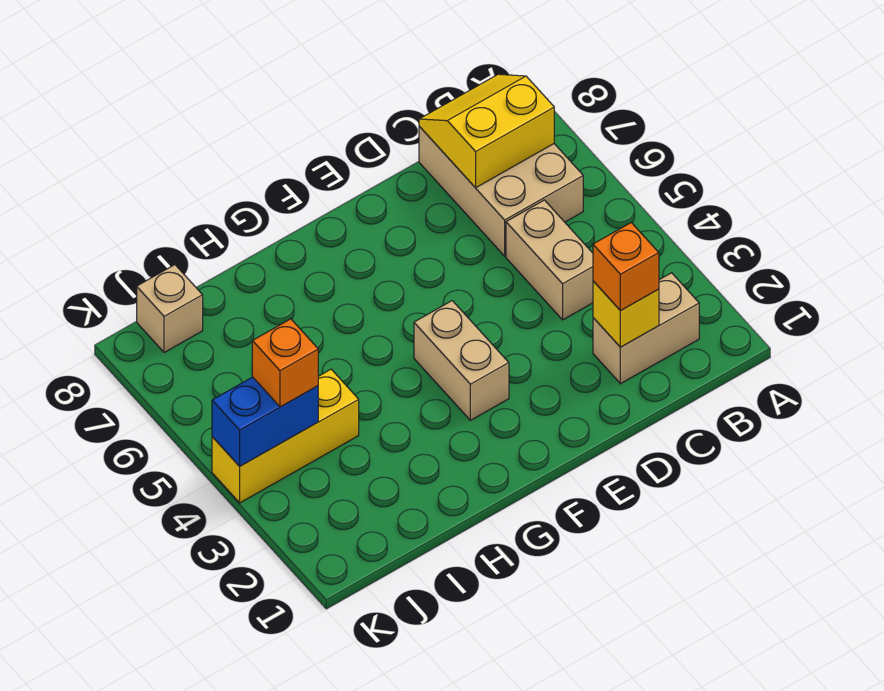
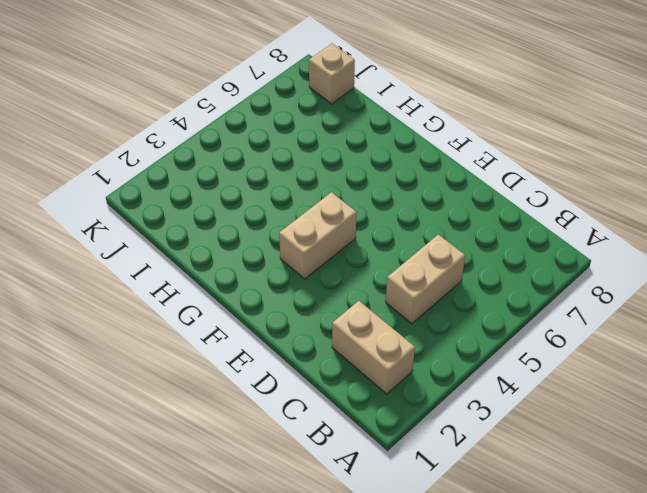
none -> tan 2x3 brick [419,126,583,256]
none -> yellow 1x3 brick [212,369,359,503]

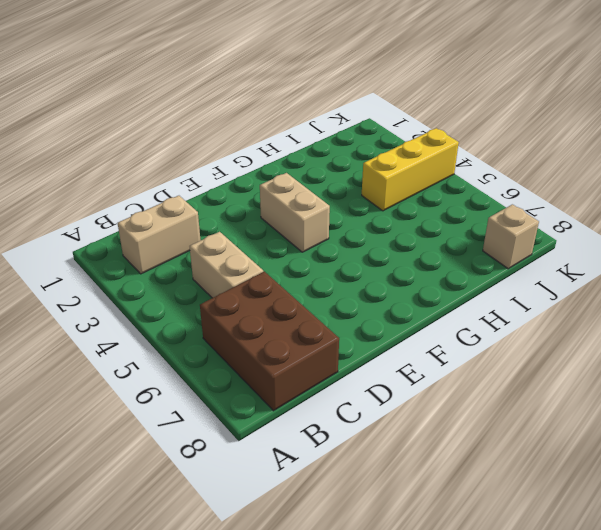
brown 2x3 brick [200,271,339,411] -> tan 2x3 brick [419,126,583,256]
none -> yellow 2x2 slope [419,74,554,188]
none -> yellow 1x1 brick [593,281,659,347]

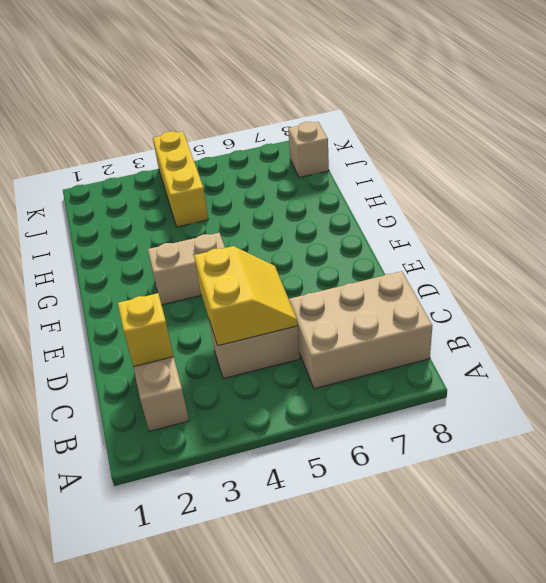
yellow 2x2 slope [194,246,297,346] -> yellow 2x2 slope moved to [419,74,554,188]
none -> blue 1x2 brick [212,377,318,466]
none -> orange 1x1 brick [593,223,659,311]

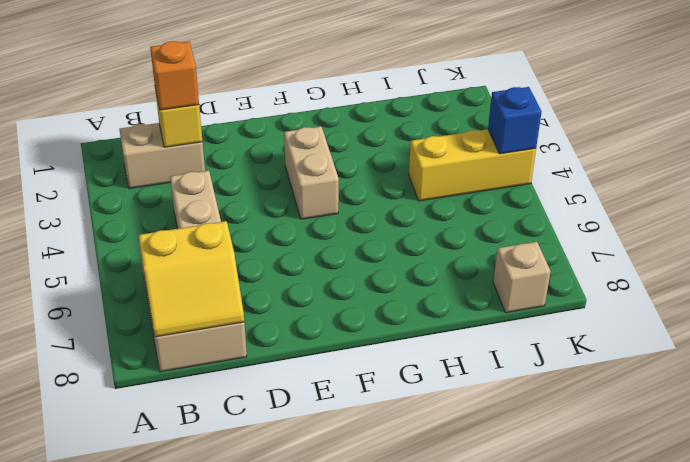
blue 1x1 brick [488,87,541,154] -> blue 1x2 brick [212,377,318,466]
none -> orange 1x1 brick [252,319,318,407]

